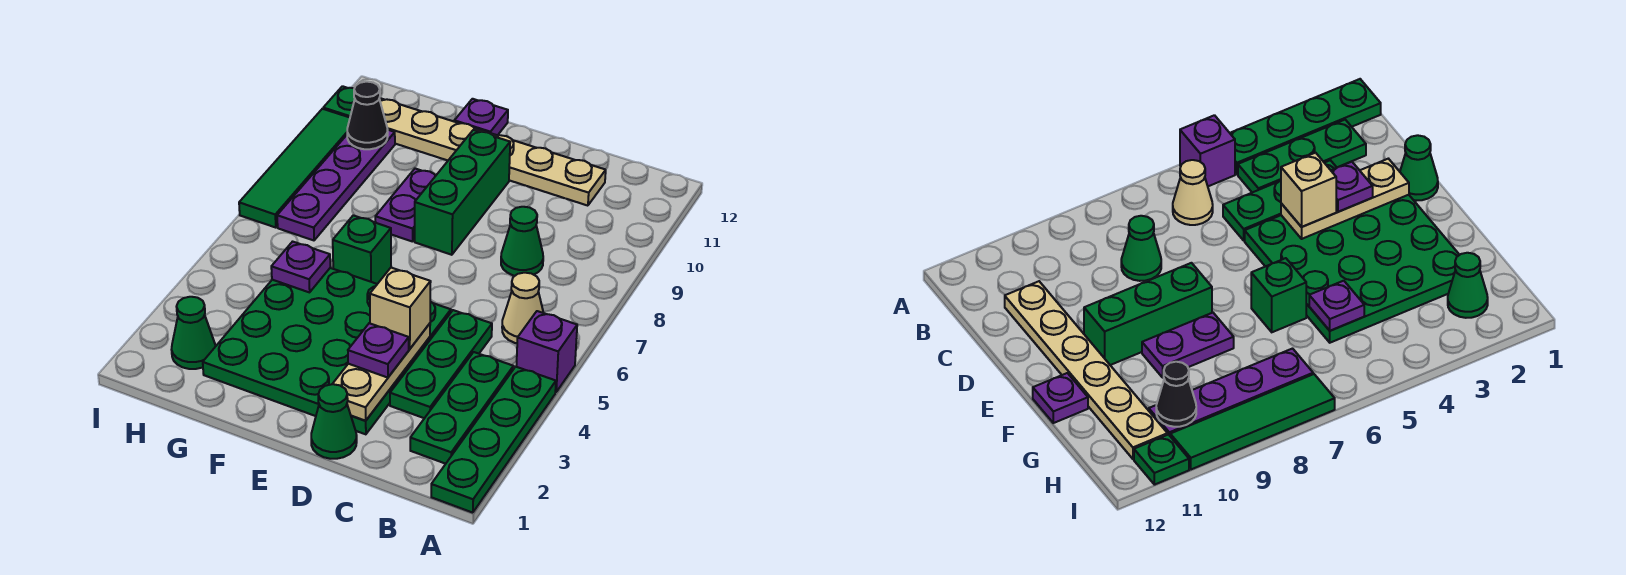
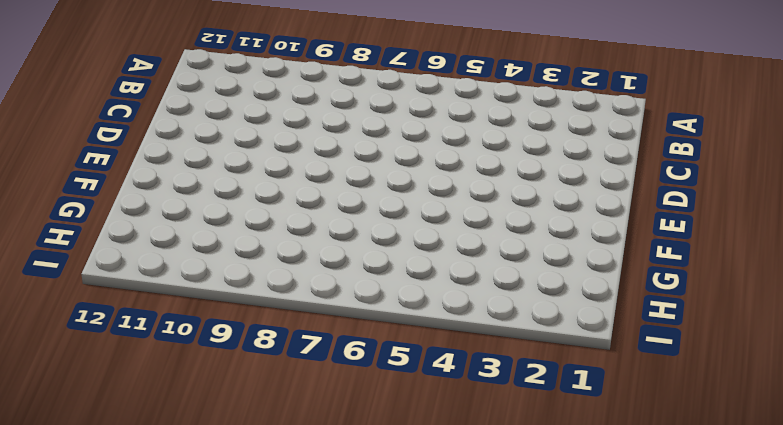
none -> green 1x4 plate [431,367,556,513]
none -> purple 1x1 brick [516,311,577,392]
none -> green 1x3 plate [410,352,513,464]

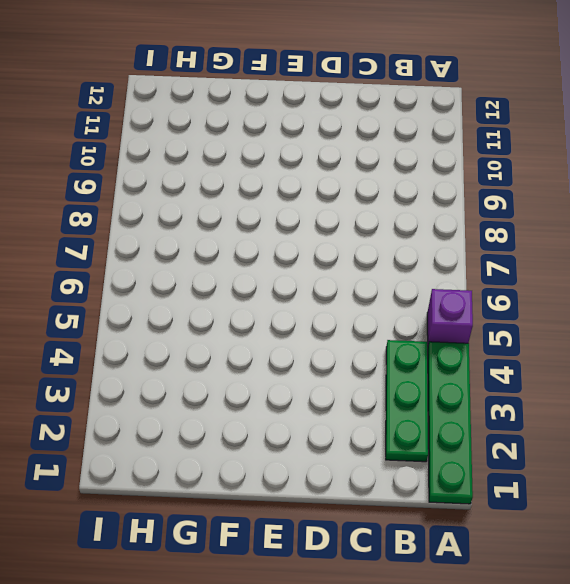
none -> tan 1x1 cone [502,273,543,343]
none -> green 1x3 plate [390,310,492,418]
none -> green 1x1 cone [501,207,543,276]

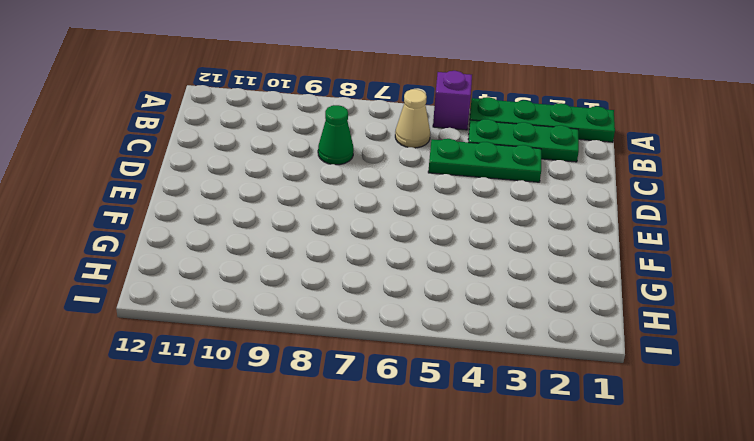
none -> tan 1x6 plate [379,98,606,206]
none -> green 1x1 cone [311,384,357,459]
none -> green 4x4 plate [203,268,451,434]

